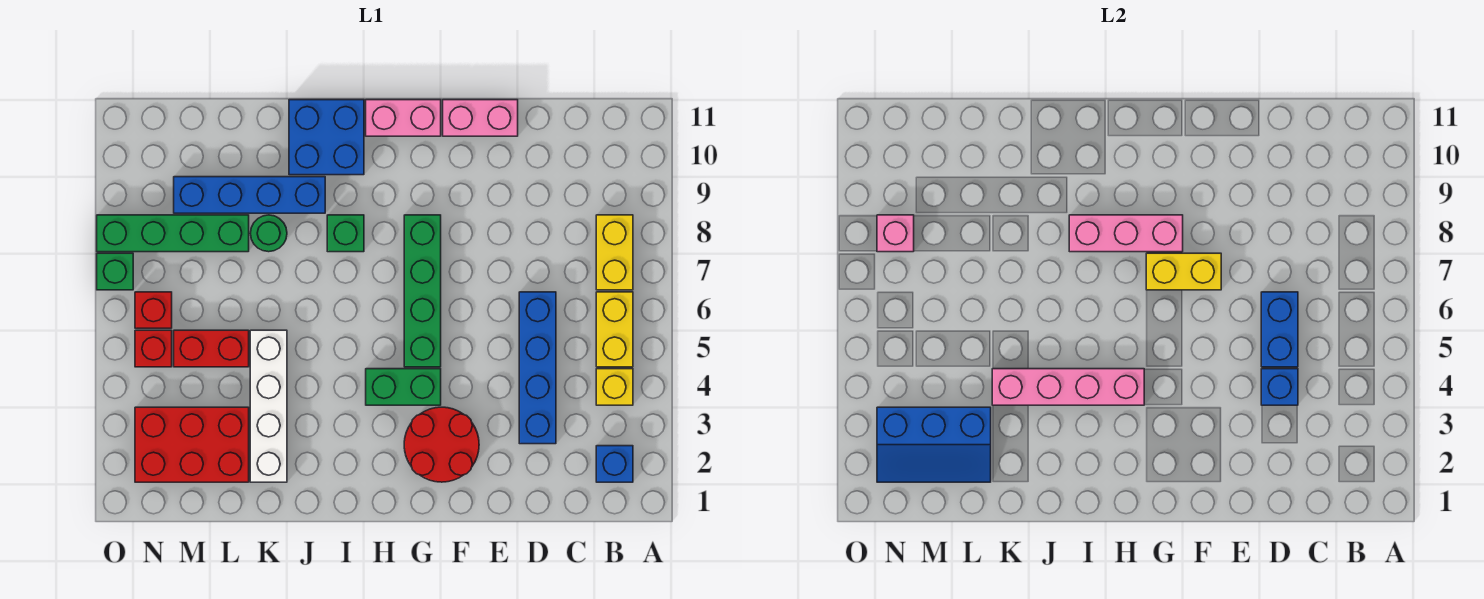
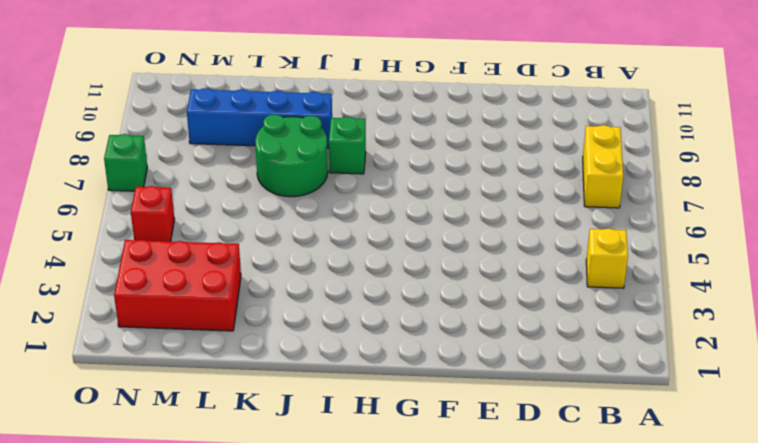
green 2x2 round brick [255,114,328,197] -> green 1x1 round brick [250,215,287,252]
none -> blue 1x1 brick [596,446,633,482]
none -> yellow 1x2 brick [596,292,633,367]
none -> blue 1x4 brick [519,292,556,444]

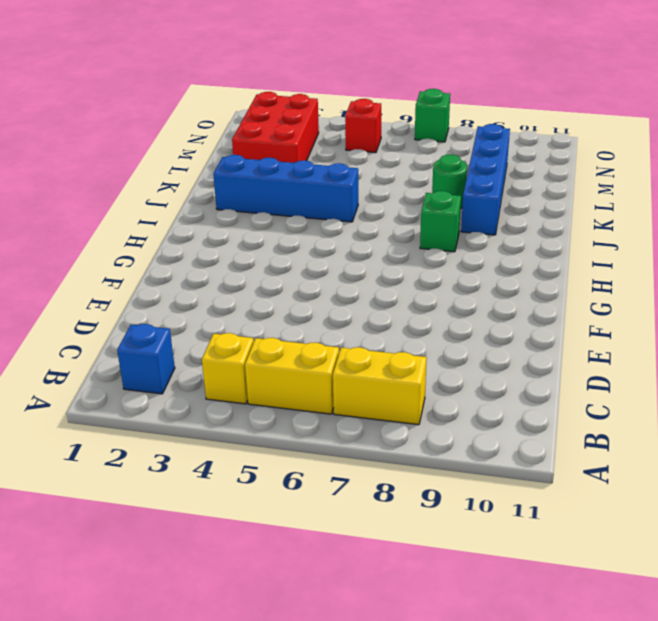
blue 1x4 brick [213,155,358,222] -> blue 1x4 brick moved to [519,292,556,444]
none -> pink 1x2 brick [443,100,518,136]
none -> red 2x2 round brick [404,407,479,482]
none -> green 1x2 brick [366,369,441,405]

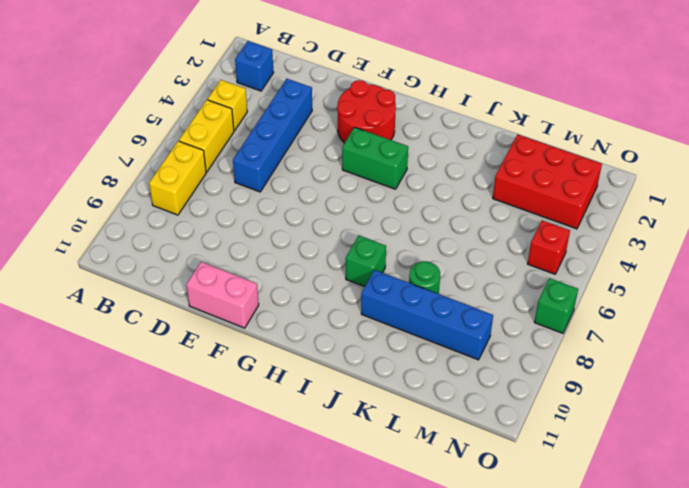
none -> green 1x4 brick [404,215,441,367]
none -> pink 1x2 brick [366,100,441,136]
none -> blue 2x2 brick [289,100,364,175]

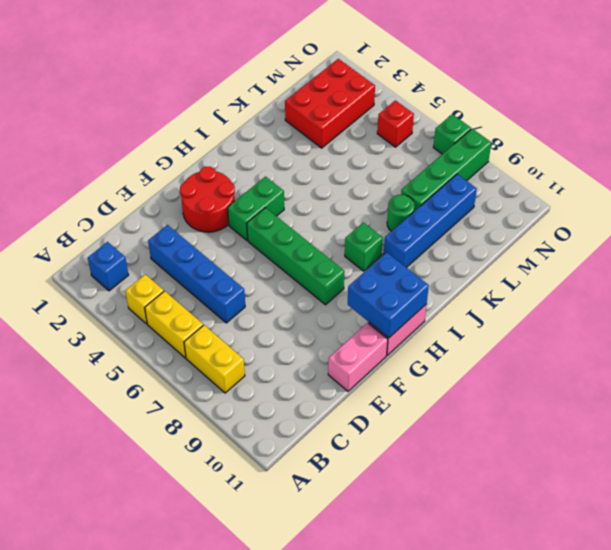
blue 2x2 brick [348,253,429,338] -> blue 2x2 brick moved to [289,100,364,175]
none -> white 1x4 brick [250,330,287,482]
none -> red 1x2 brick [174,330,249,367]
none -> red 1x1 brick [135,292,172,328]

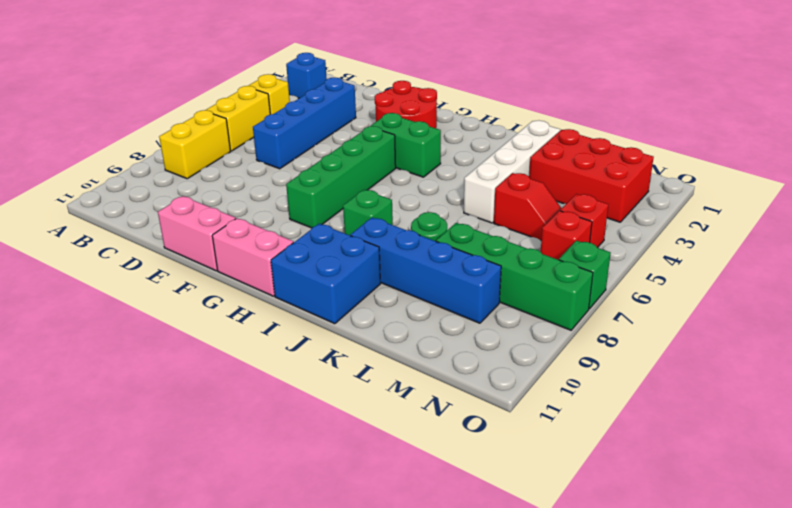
red 1x2 slope [494,173,562,240] -> red 1x2 brick [174,330,249,367]
none -> blue 1x1 brick [1261,369,1298,405]
none -> blue 1x2 brick [1261,292,1298,367]
none -> yellow 1x2 brick [1146,253,1221,290]

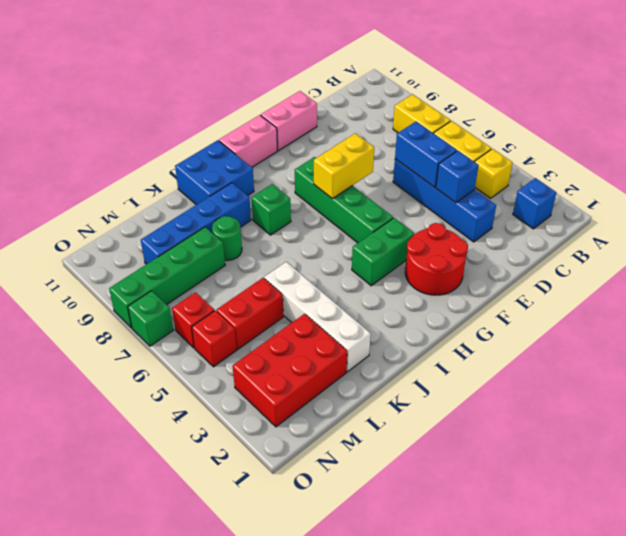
none -> pink 1x3 brick [1069,215,1183,252]
none -> pink 1x4 brick [992,369,1144,405]
none -> blue 2x3 slope [877,407,991,482]

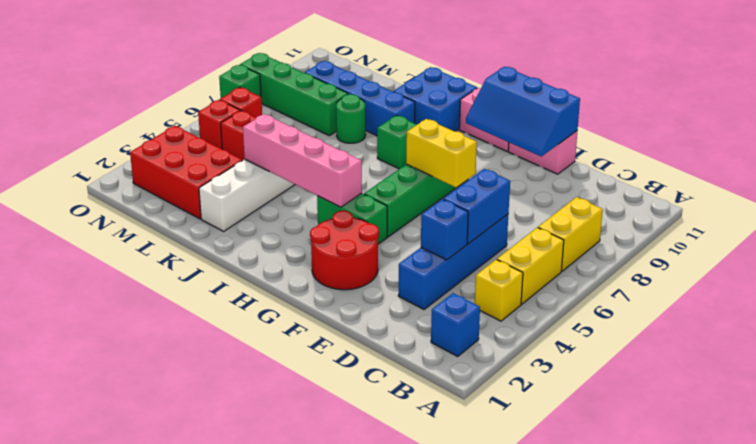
blue 2x3 slope [466,67,580,156] -> blue 2x3 slope moved to [877,407,991,482]
none -> pink 1x3 brick [1069,215,1183,252]
none -> pink 1x1 brick [877,215,914,252]

